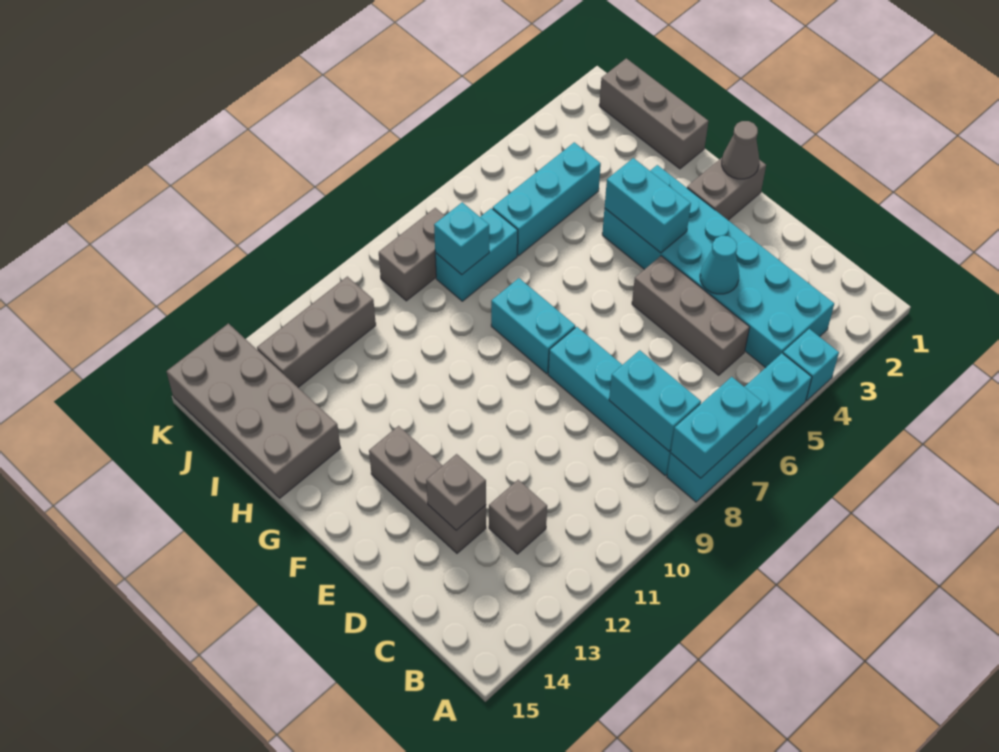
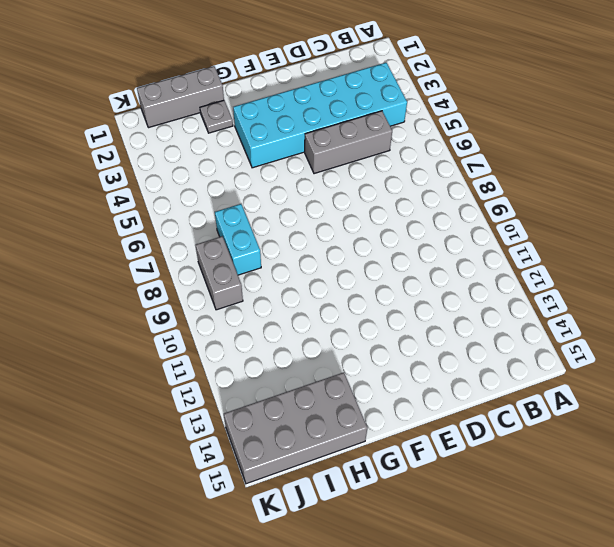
grey 1x1 plate [200,100,233,133] -> none
none -> cyan 1x1 brick [783,329,839,401]
none -> cyan 1x4 brick [667,353,812,502]
none -> cyan 1x4 brick [548,327,671,475]

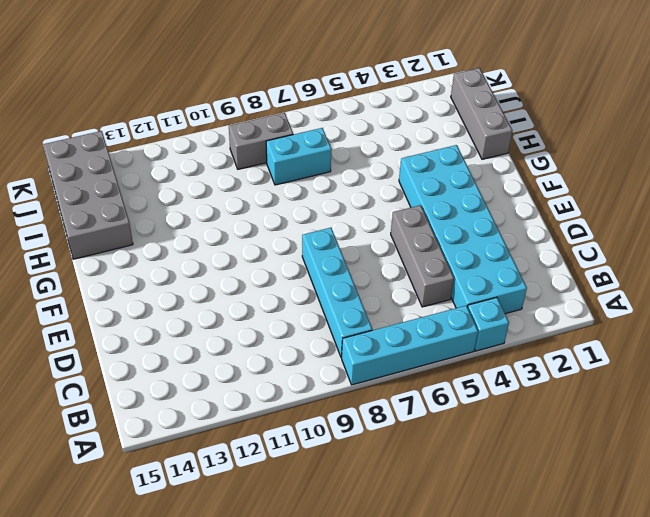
none -> grey 1x1 brick [489,480,547,554]
none -> grey 1x3 brick [369,426,486,553]
none -> grey 1x2 brick [687,158,766,220]

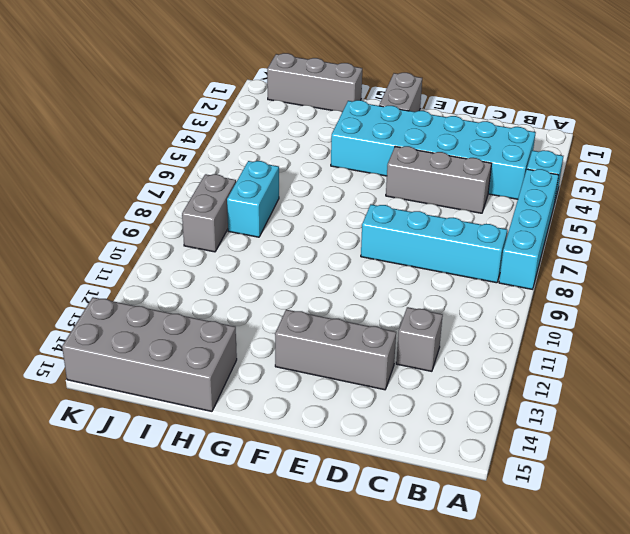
none -> cyan 1x2 brick [491,278,575,374]
none -> cyan 1x3 brick [493,142,601,256]
none -> grey 1x3 brick [257,276,376,387]

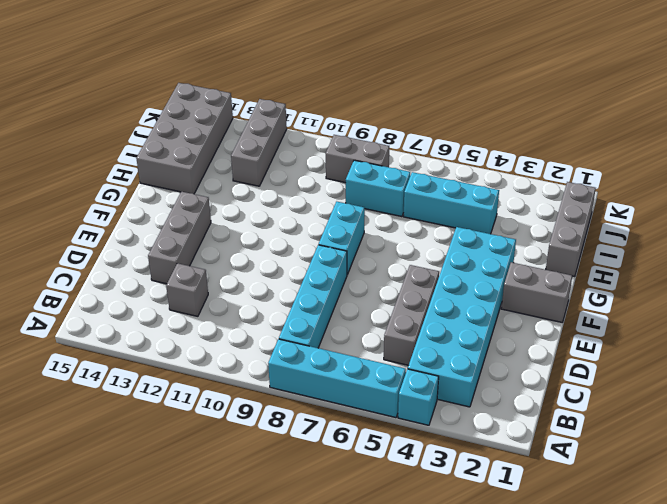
grey 1x3 brick [231,99,287,186] -> grey 1x3 brick turned to [257,276,376,387]
none -> cyan 1x2 brick [671,377,762,478]
none -> cyan 1x2 brick [609,350,701,451]
none -> cyan 1x1 cone [700,236,739,294]

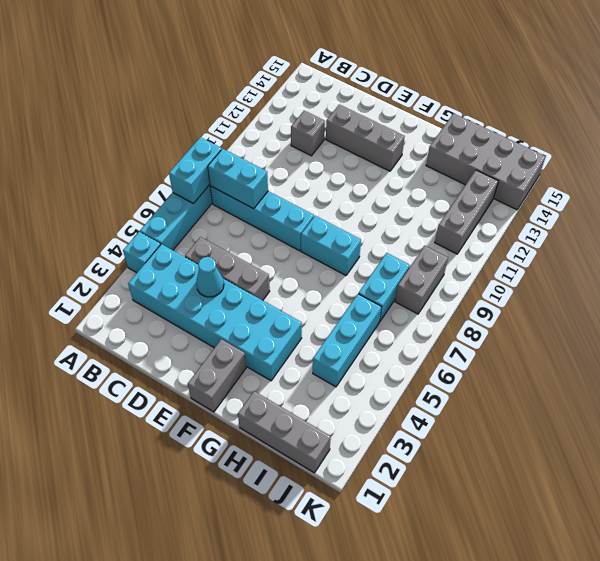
none -> grey 1x1 brick [426,454,486,530]
none -> grey 1x1 cone [722,121,759,179]
none -> cyan 1x2 brick [605,158,691,253]

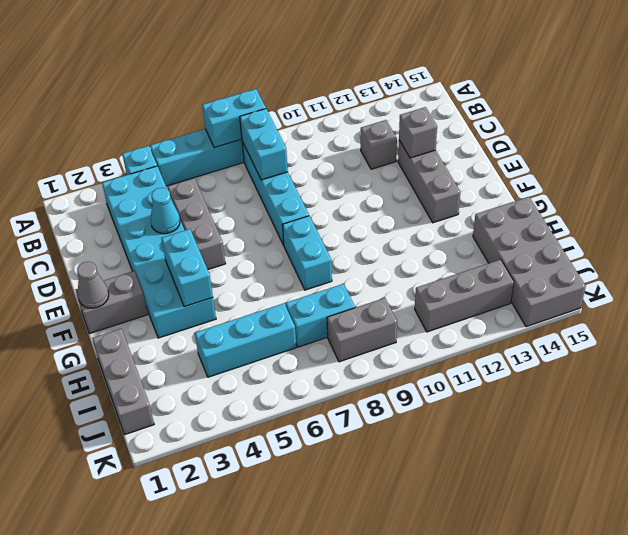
none -> cyan 1x1 brick [434,202,489,275]

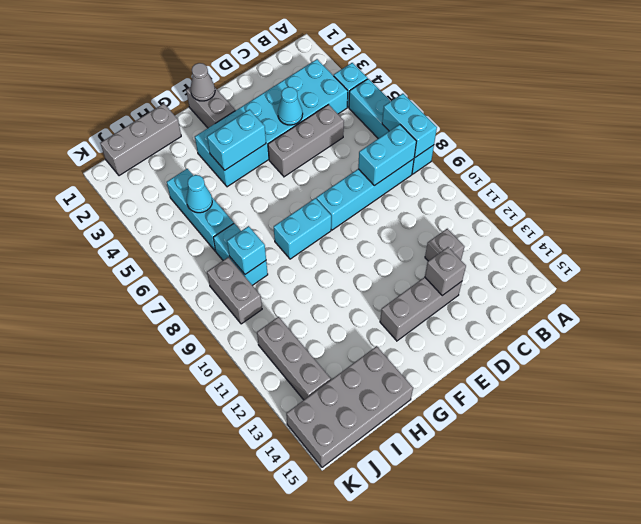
cyan 1x1 cone [186,175,212,213] -> none

